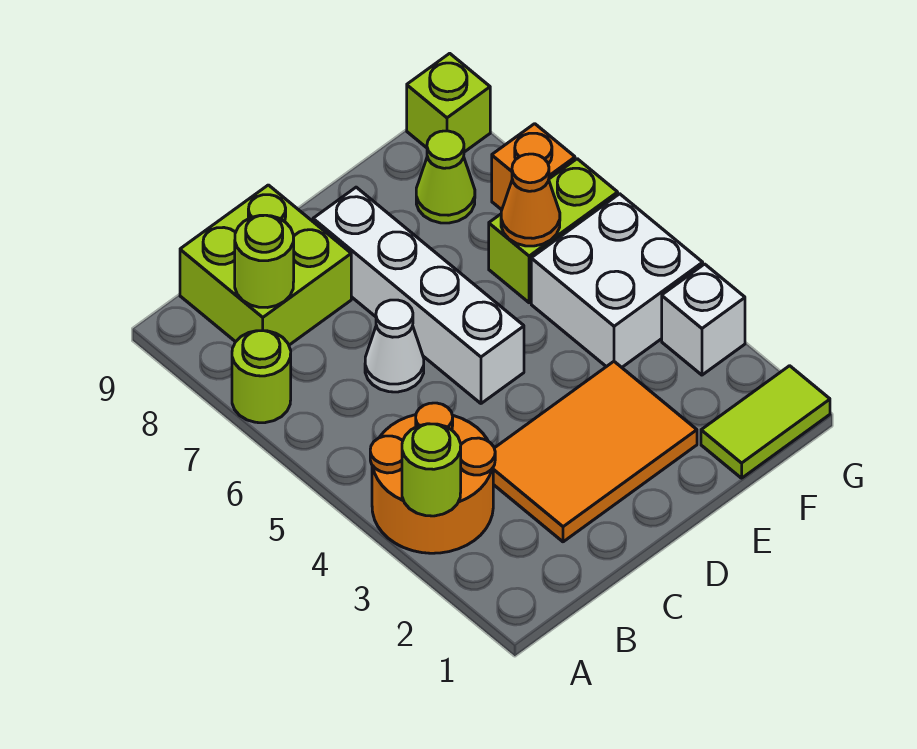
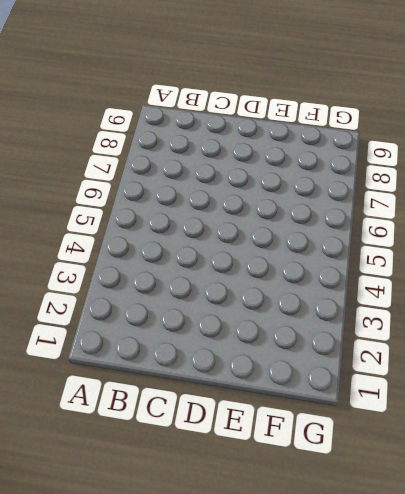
none -> orange 2x2 round brick [370,403,495,553]
none -> lime 1x1 round brick [232,331,291,423]
none -> lime 2x2 brick [180,185,351,345]

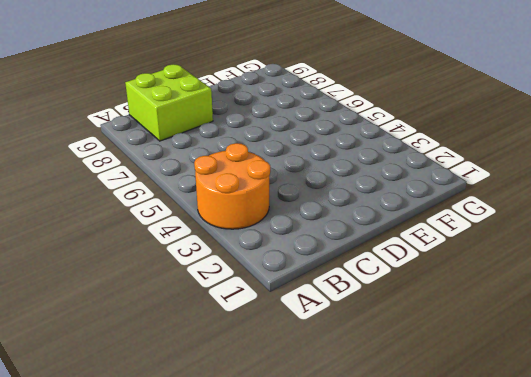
none -> lime 1x1 round brick [232,331,291,423]
none -> orange 2x3 tile [493,362,697,542]
none -> white 1x1 cone [365,300,424,392]

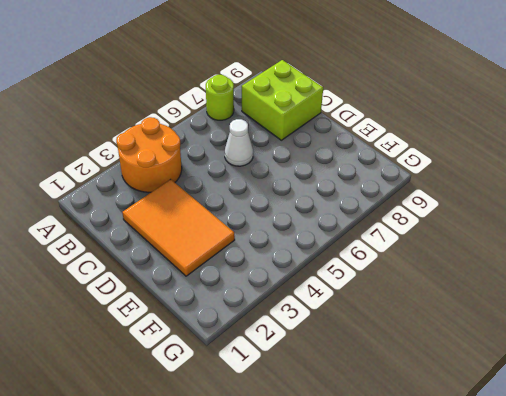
none -> white 1x4 brick [313,187,524,403]
none -> lime 1x2 tile [701,366,830,478]
none -> white 2x2 brick [531,194,703,367]

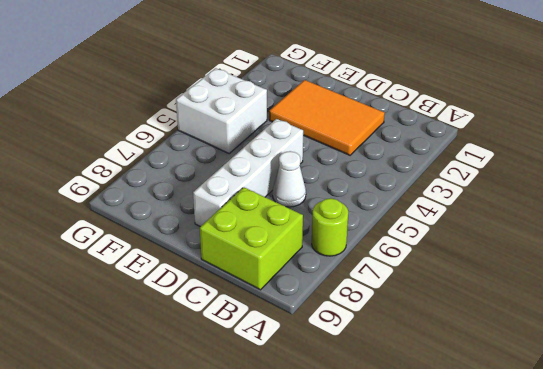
none -> orange 2x2 round brick [370,403,495,553]
none -> lime 1x2 tile [701,366,830,478]
none -> lime 1x2 brick [489,159,618,303]

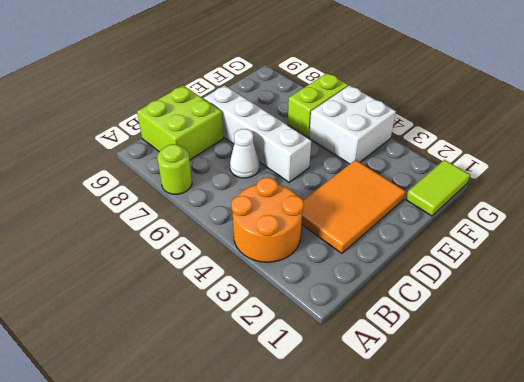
none -> lime 1x1 cone [416,131,475,223]
none -> white 1x1 brick [662,264,745,375]
none -> orange 1x1 brick [492,124,575,210]

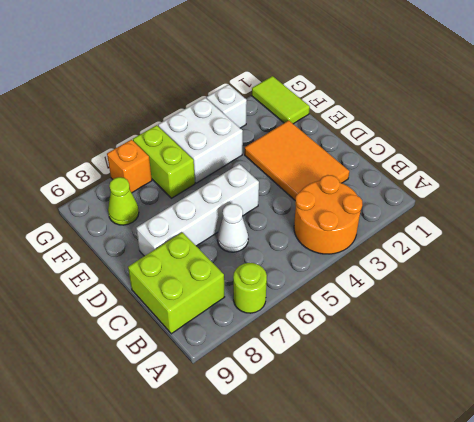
none -> lime 1x1 brick [407,53,490,152]
none -> lime 1x1 round brick [402,424,461,516]
none -> lime 1x1 round brick [235,215,294,307]

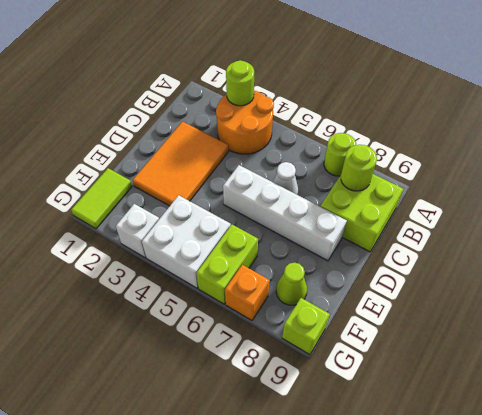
none -> orange 1x1 cone [501,154,560,246]

